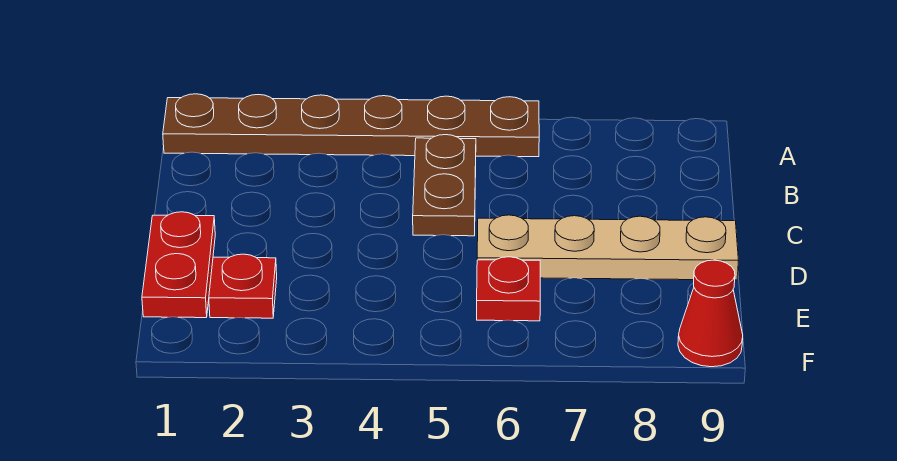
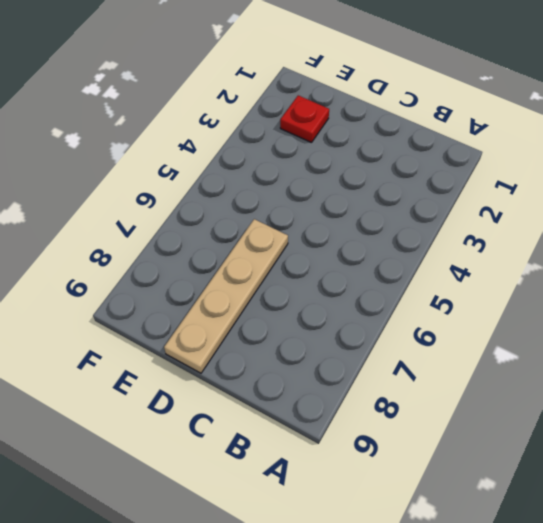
none -> brown 1x6 plate [163,94,539,157]
none -> brown 1x2 plate [413,135,476,236]

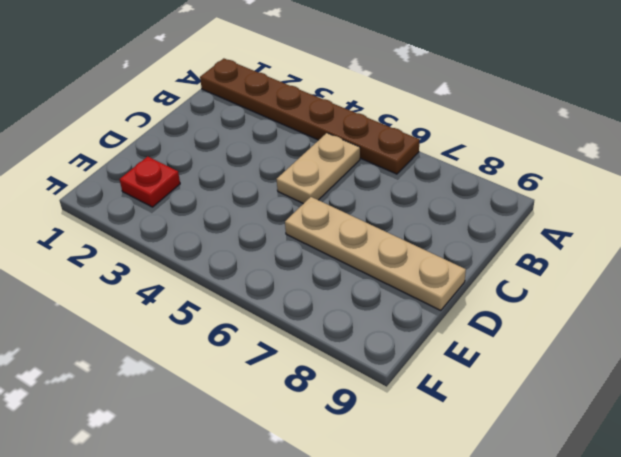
tan 1x2 plate [277,133,360,204] -> brown 1x2 plate [413,135,476,236]
none -> red 1x2 plate [142,212,215,318]
none -> red 1x1 plate [477,257,540,321]

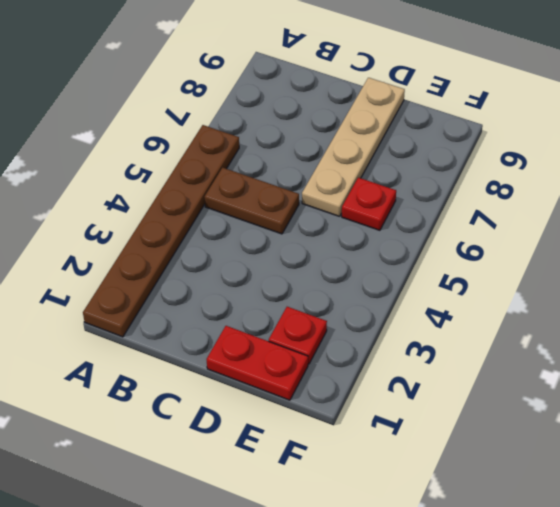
none -> red 1x1 cone [678,260,743,367]

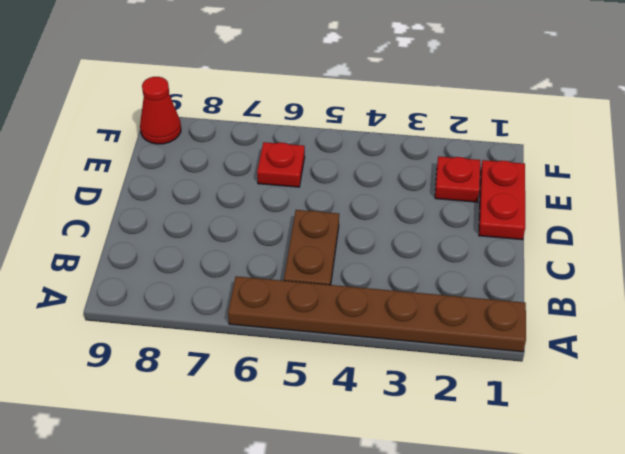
none -> tan 1x4 plate [477,215,739,280]

